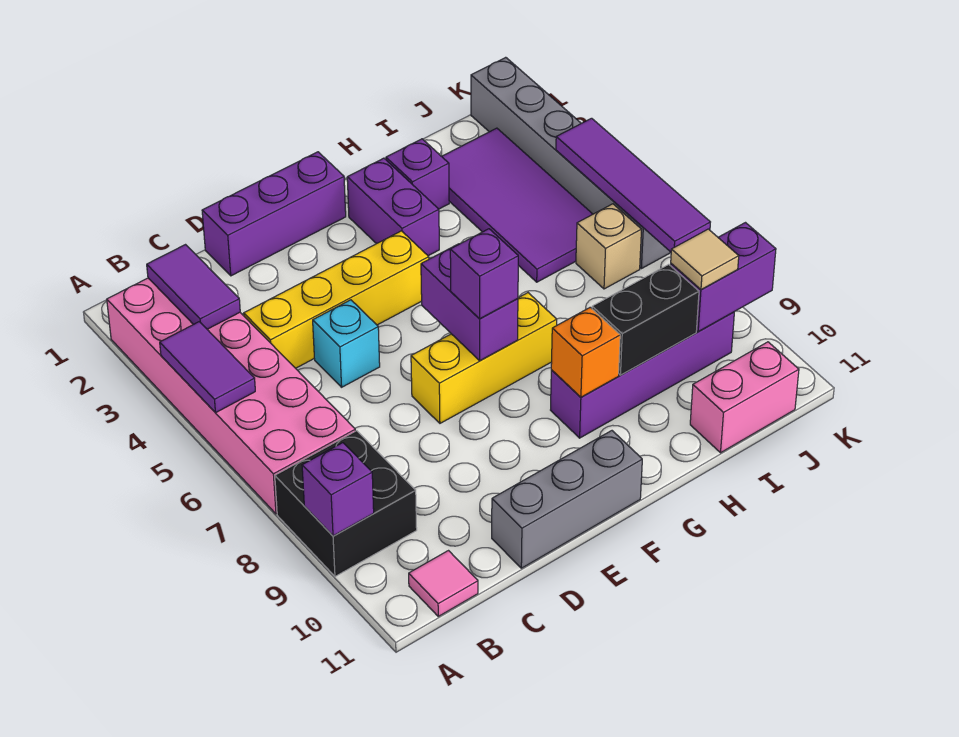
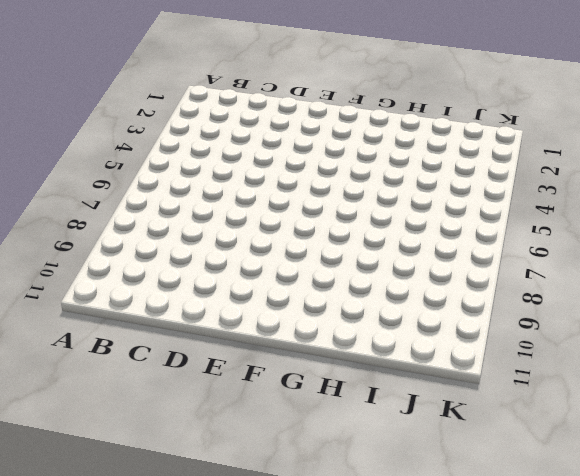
none -> pink 2x6 brick [107,278,355,514]
none -> black 2x2 brick [275,431,417,576]
none -> pink 1x1 tile [409,551,478,616]

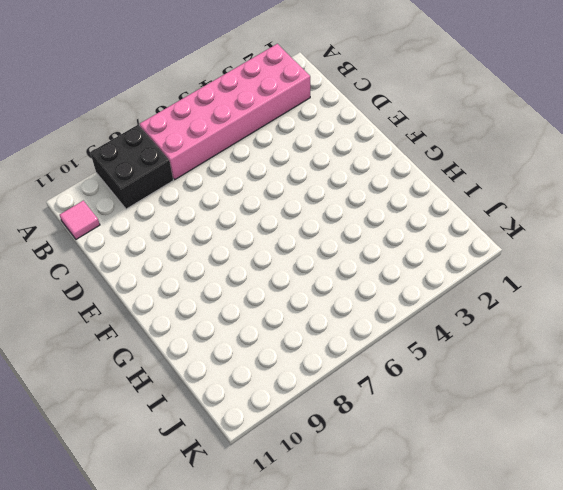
none -> yellow 1x4 brick [244,231,429,368]
none -> purple 1x3 brick [202,152,346,276]
none -> cyan 1x1 brick [313,300,380,387]

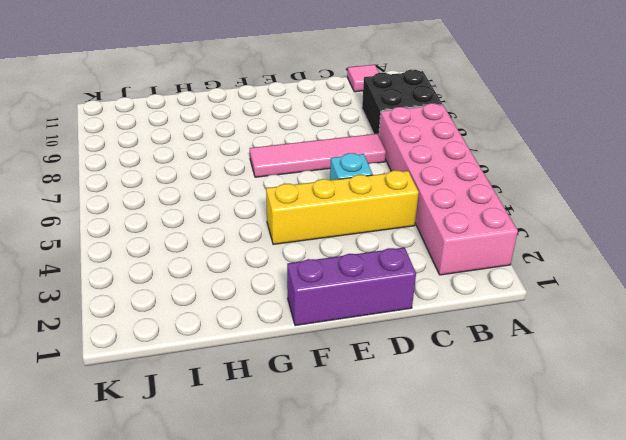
pink 1x4 tile [250,134,386,177] -> yellow 1x3 brick [411,293,557,423]
none -> grey 1x3 brick [492,431,642,568]
none -> purple 1x2 brick [347,158,439,256]
none -> purple 1x4 brick [551,312,734,438]

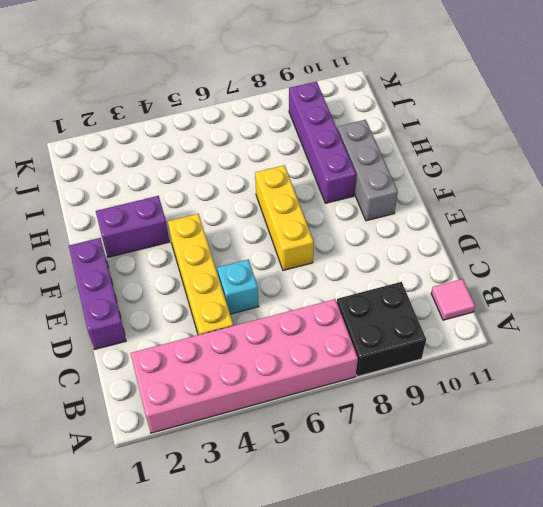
grey 1x3 brick [337,120,398,221] -> grey 1x3 brick moved to [492,431,642,568]
none -> purple 1x1 brick [386,139,449,209]
none -> purple 2x4 tile [442,128,593,282]
none -> pink 1x2 brick [690,342,799,453]

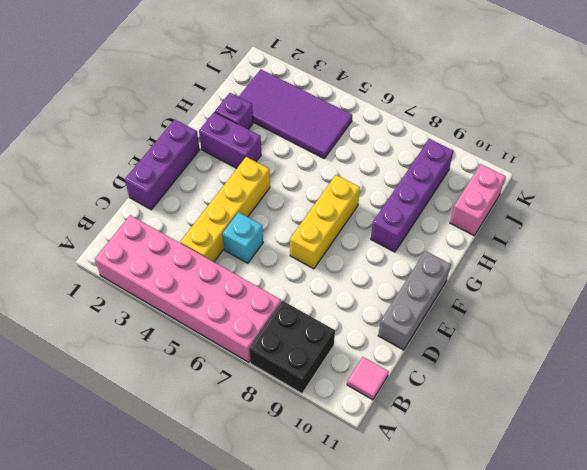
none -> tan 1x1 brick [576,204,642,289]
none -> grey 1x6 brick [471,57,671,269]
none -> purple 1x2 tile [160,322,255,413]

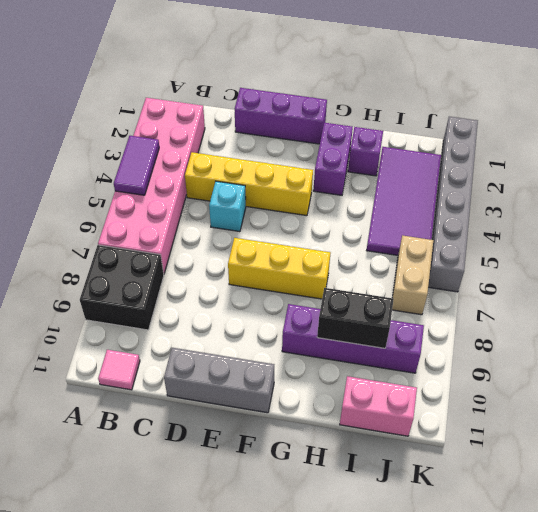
tan 1x2 brick [392,235,433,315] -> tan 1x1 brick [576,204,642,289]
none -> purple 1x1 brick [302,443,374,536]
none -> purple 1x2 tile [147,245,240,329]
none -> purple 1x2 brick [421,244,518,361]

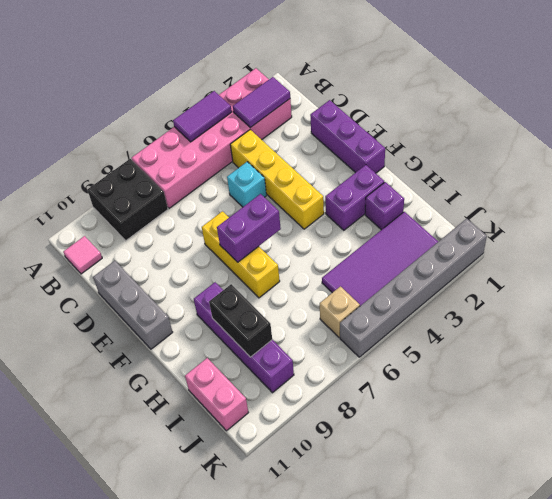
none -> purple 1x1 brick [302,443,374,536]
none -> orange 1x1 brick [551,307,620,397]
none -> purple 1x2 brick [671,223,776,331]

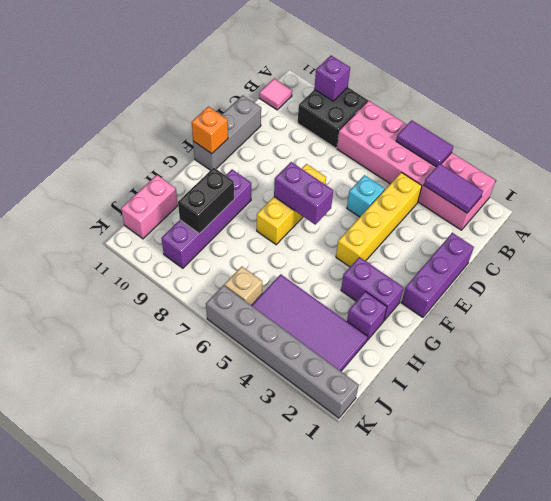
orange 1x1 brick [192,107,228,154] -> orange 1x1 brick moved to [551,307,620,397]
none -> purple 1x2 brick [671,223,776,331]
none -> purple 1x4 tile [556,118,710,252]
none -> purple 1x1 brick [450,229,518,319]

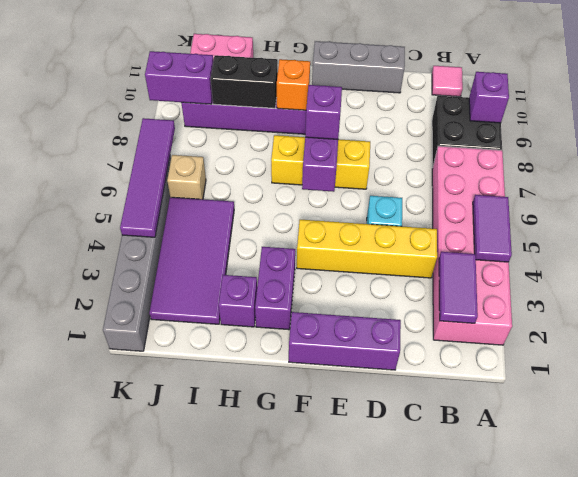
none -> tan 1x1 tile [671,229,739,290]

